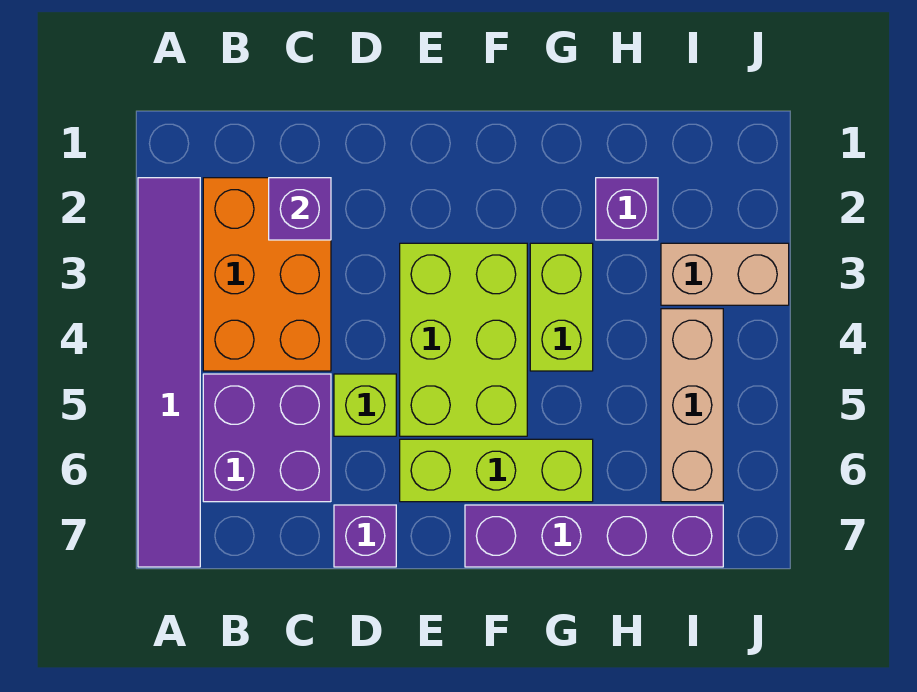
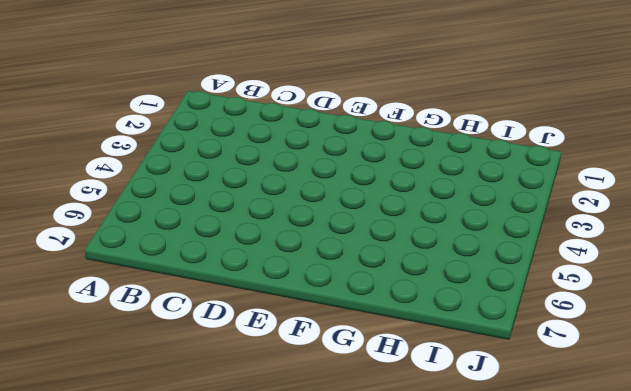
none -> purple 1x6 tile [138,178,200,567]
none -> orange 2x3 brick [203,178,331,371]
none -> purple 2x2 brick [203,374,331,502]

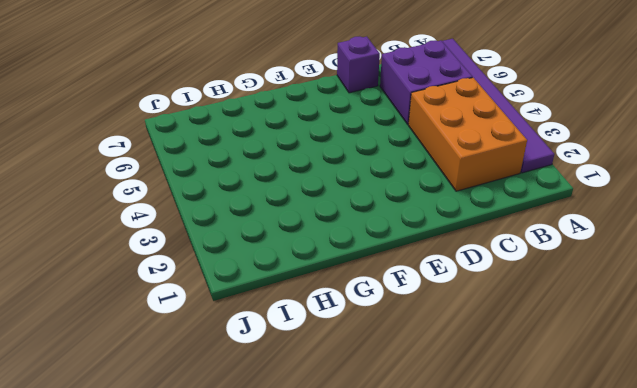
none -> lime 1x1 brick [334,374,396,436]
none -> lime 2x3 brick [400,243,527,436]
none -> lime 1x3 brick [400,439,593,502]

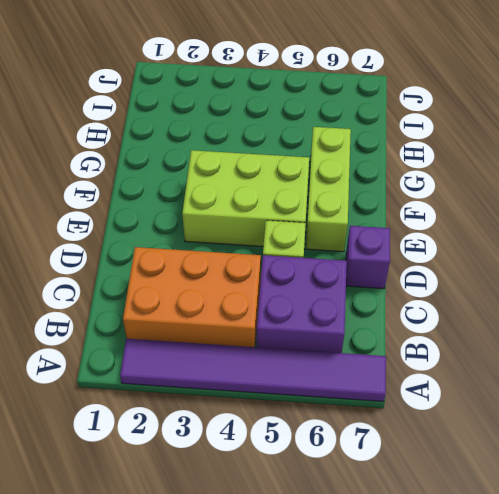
none -> purple 1x4 brick [465,505,723,567]
none -> lime 1x2 brick [530,243,593,371]
none -> purple 1x1 brick [596,178,658,240]

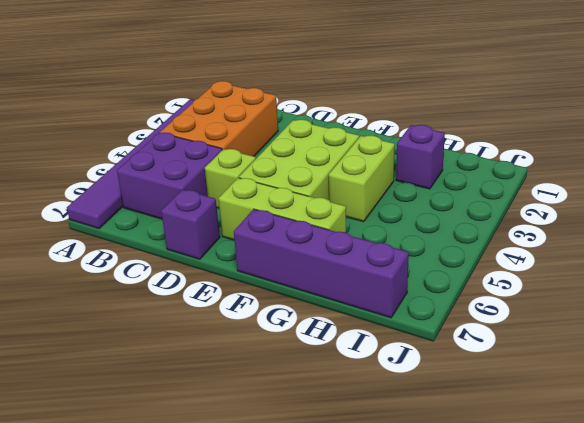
none -> tan 1x2 brick [661,243,789,305]
none -> tan 1x3 brick [661,309,723,502]
none -> purple 1x1 brick [269,178,331,240]

